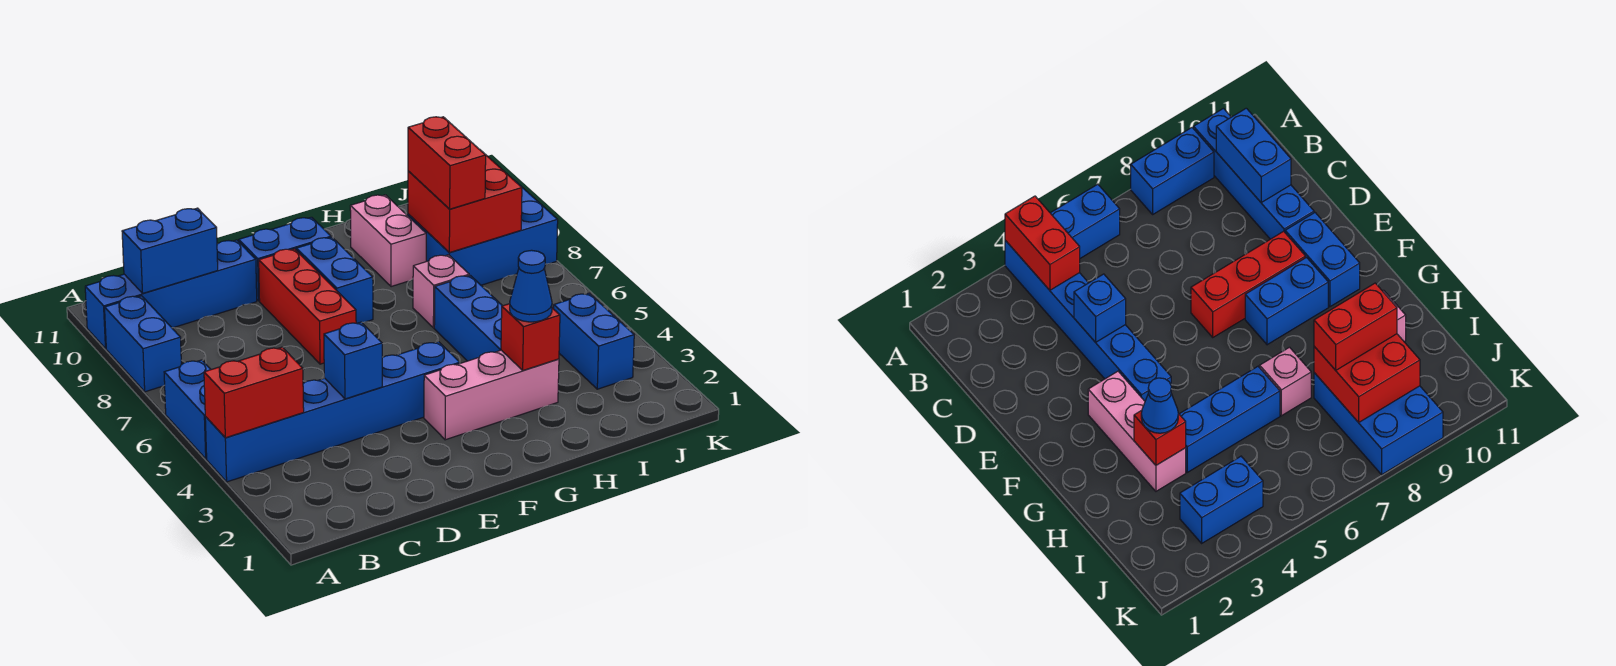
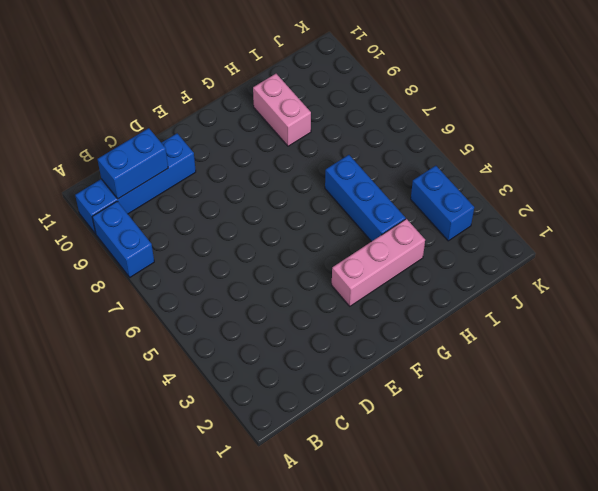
none -> blue 1x6 brick [205,342,460,482]
none -> blue 1x2 brick [164,360,211,459]
none -> red 1x3 brick [259,249,356,364]

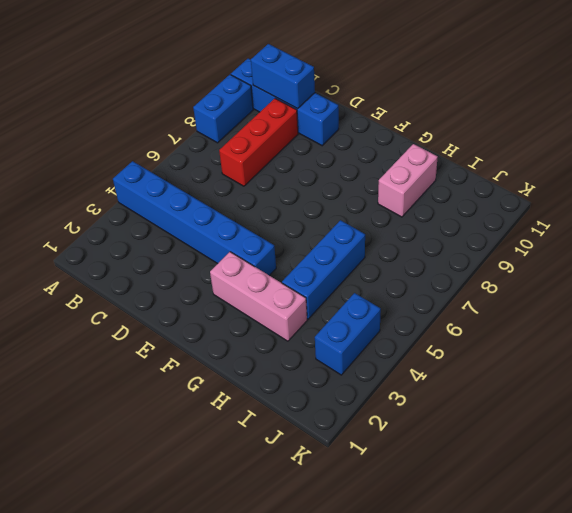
red 1x3 brick [219,99,298,186] -> red 1x3 brick moved to [259,249,356,364]
none -> blue 1x2 brick [164,360,211,459]
none -> blue 1x2 brick [239,217,331,301]
none -> blue 1x2 brick [296,237,373,323]

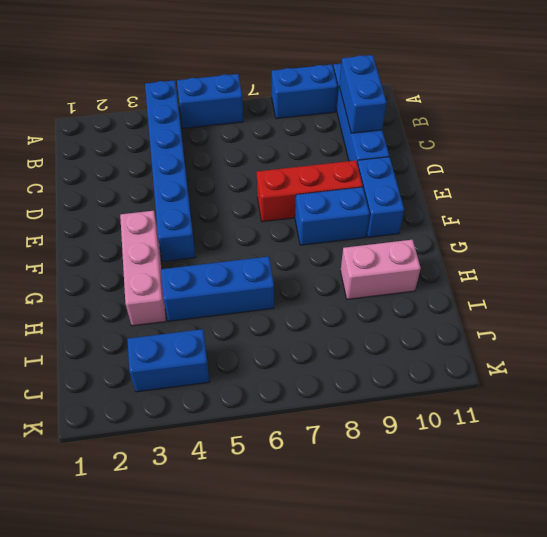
none -> pink 1x1 brick [413,255,469,328]
none -> blue 2x3 brick [408,181,558,285]
none -> red 1x2 brick [204,347,304,438]

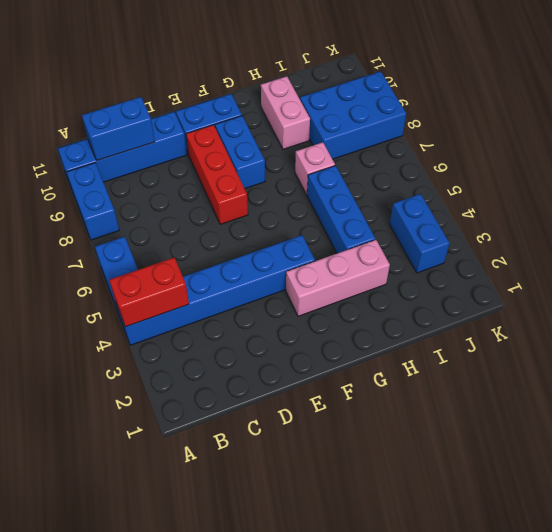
none -> blue 1x1 brick [324,322,382,399]
none -> red 1x1 brick [501,304,560,370]
none -> red 2x2 brick [408,154,522,253]

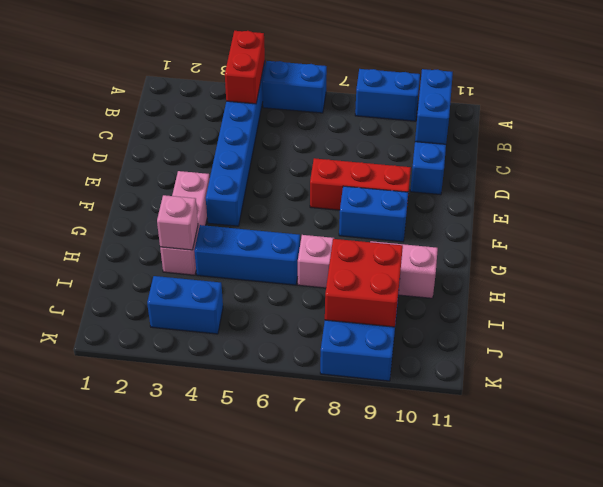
pink 1x1 brick [157,195,198,250] -> red 1x1 brick [501,304,560,370]
none -> blue 1x2 brick [239,217,331,301]
none -> blue 1x1 brick [324,322,382,399]
none -> blue 1x1 cone [510,250,552,322]

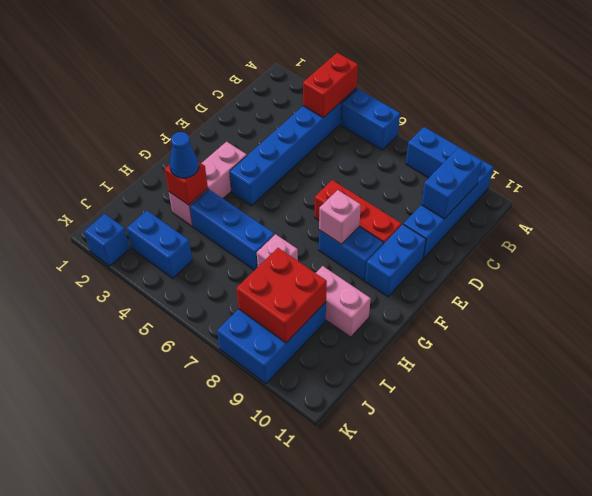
pink 1x1 brick [319,190,361,244] -> none
blue 1x1 brick [84,214,130,266] -> blue 1x1 brick moved to [324,322,382,399]
none -> red 1x2 brick [408,117,486,209]

